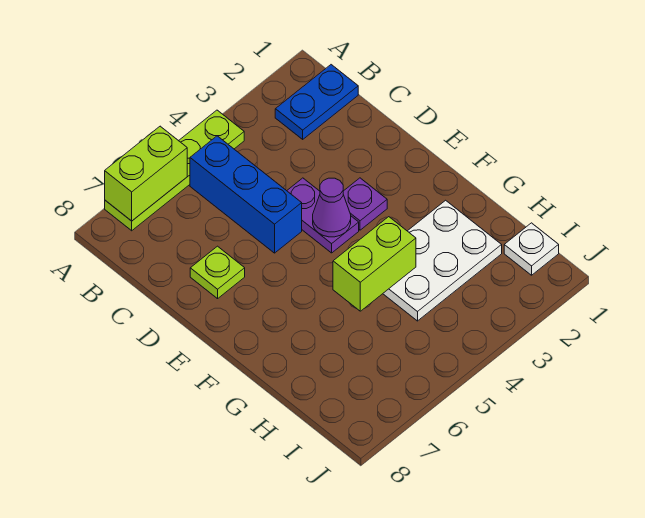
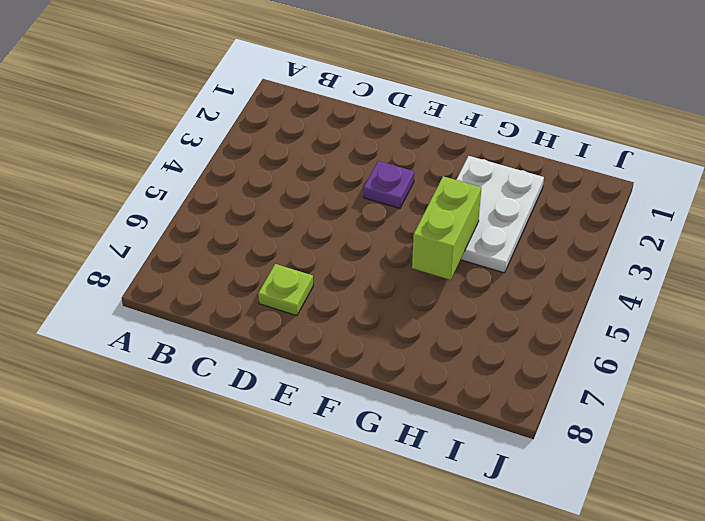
none -> lime 1x4 plate [105,110,244,231]
none -> blue 1x2 plate [275,65,358,139]

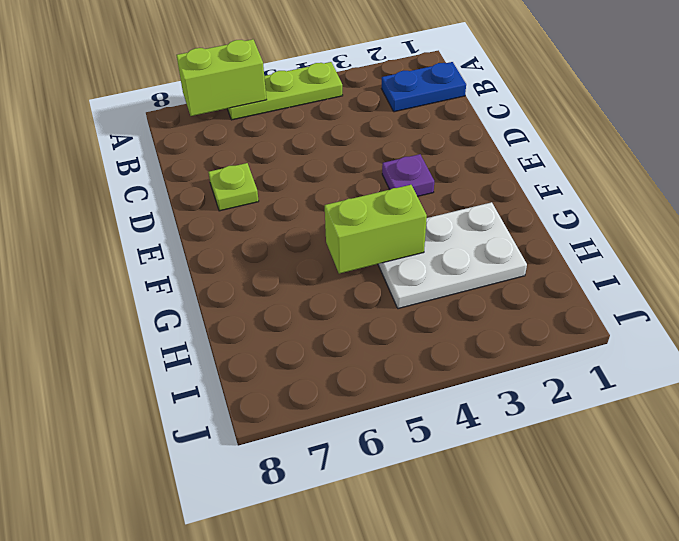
lime 1x3 plate [227,62,343,120] -> lime 1x4 plate [105,110,244,231]
none -> blue 1x3 brick [190,136,302,253]
none -> purple 1x2 plate [287,178,359,253]

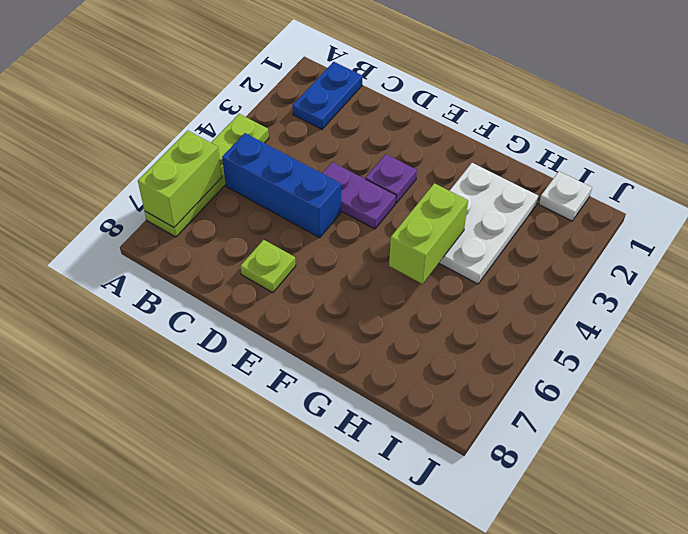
none -> purple 1x1 cone [313,178,351,237]

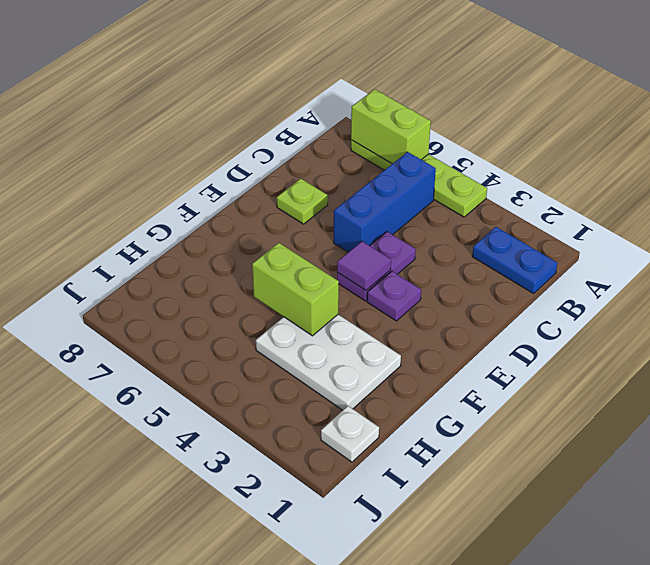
purple 1x1 tile [337,241,391,290] -> purple 1x1 cone [313,178,351,237]

